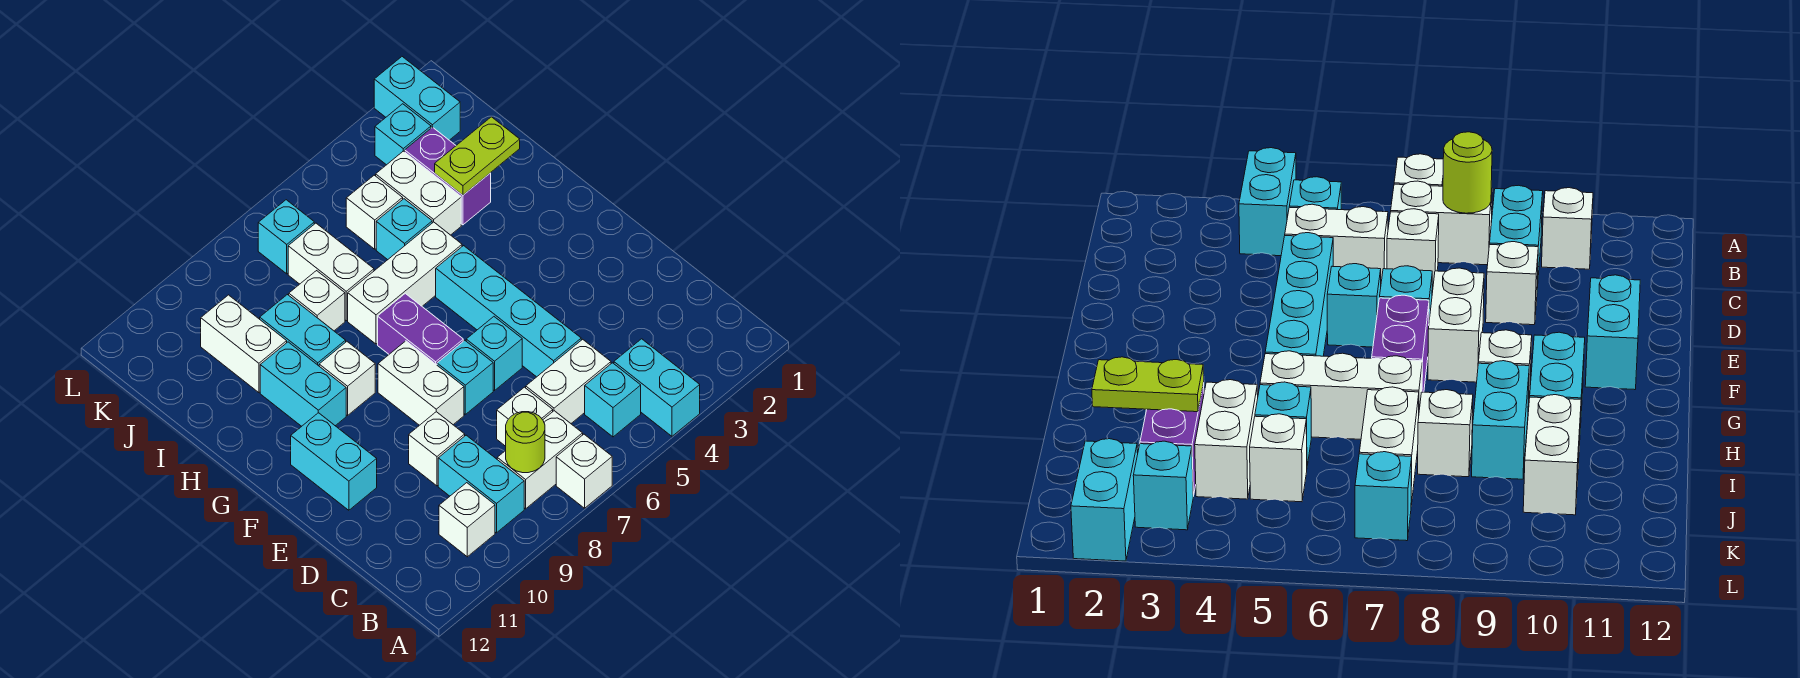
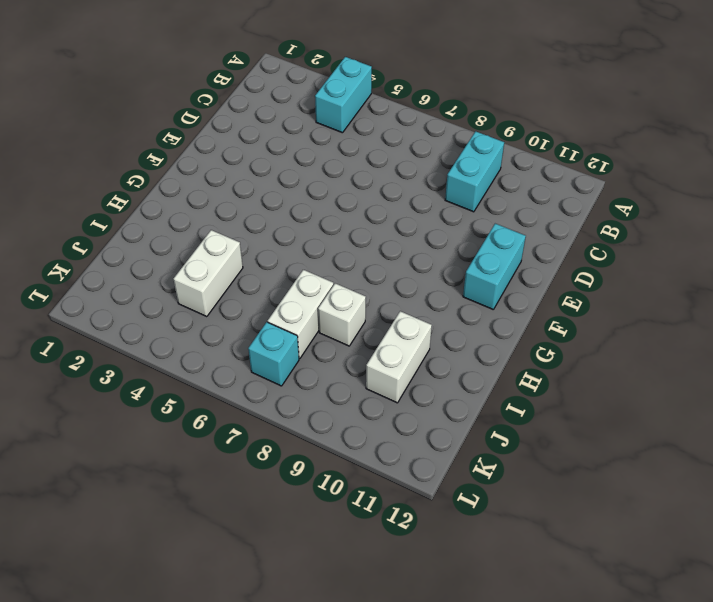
none -> white 1x1 brick [556,434,612,508]
none -> cyan 1x1 brick [585,363,641,437]
none -> white 1x2 brick [497,411,583,509]
none -> white 1x1 brick [439,483,495,557]

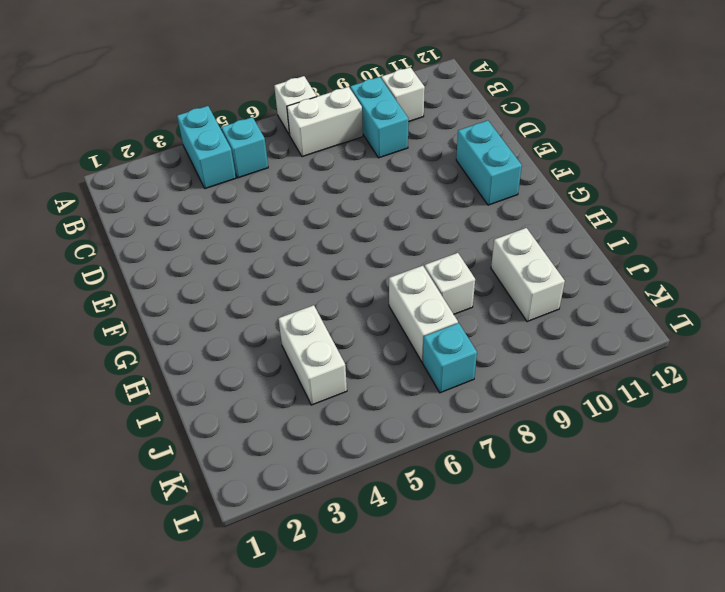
none -> white 1x2 brick [526,339,611,423]
none -> white 1x1 brick [497,387,553,446]
none -> cyan 1x4 brick [436,246,581,377]
none -> white 1x1 brick [409,412,465,486]

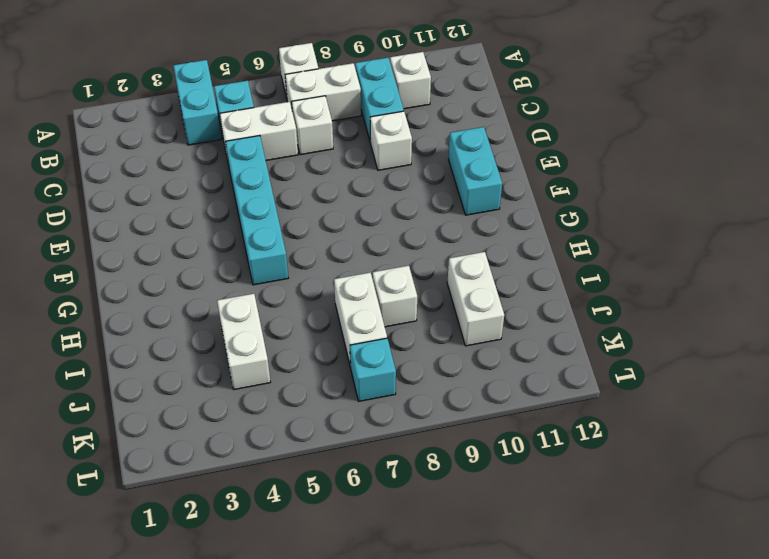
none -> cyan 1x1 brick [466,317,522,390]
none -> cyan 1x1 brick [437,340,493,414]
none -> white 1x2 brick [378,341,464,425]
none -> purple 1x2 brick [378,293,463,365]

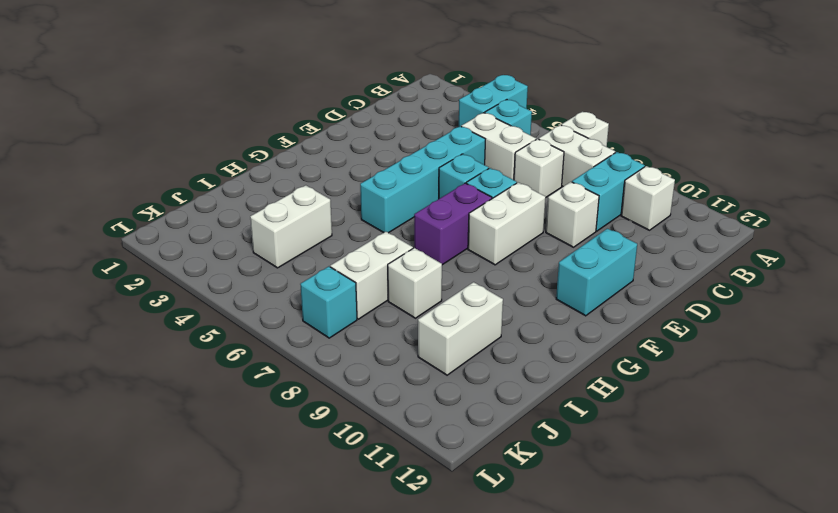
none -> white 1x1 brick [319,342,375,415]
none -> cyan 1x2 brick [260,342,346,426]
none -> white 1x3 brick [348,222,462,344]
none -> cyan 1x2 brick [260,295,346,366]

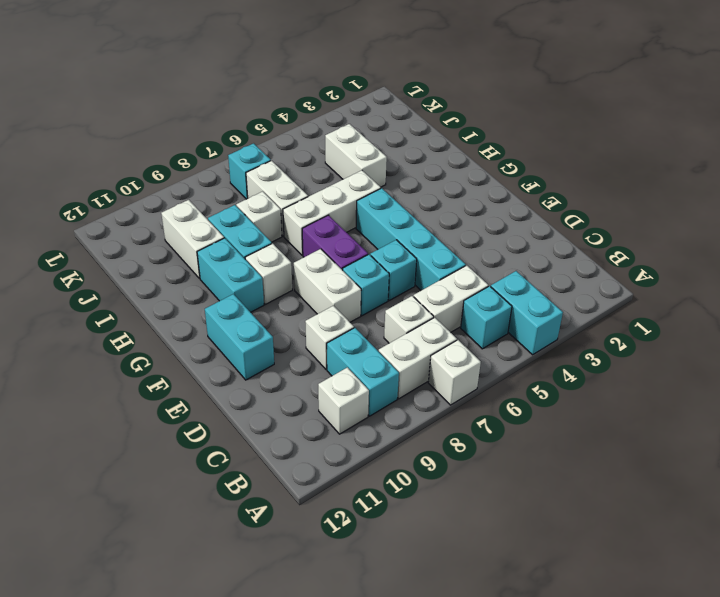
none -> purple 1x2 brick [405,127,491,225]
none -> cyan 1x1 brick [376,199,432,260]
none -> white 1x1 brick [346,175,403,249]
none -> cyan 1x2 brick [374,57,460,140]

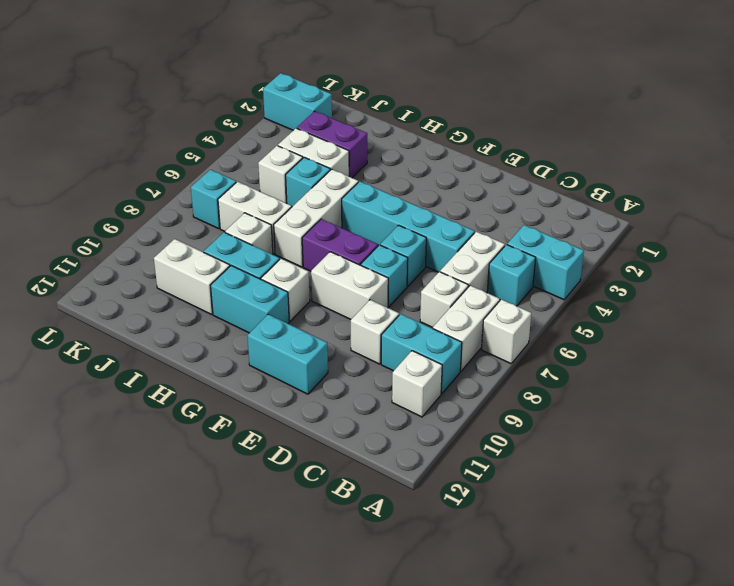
none -> cyan 1x1 brick [375,104,431,165]
none -> lime 1x1 round brick [506,412,545,473]
none -> lime 1x2 plate [435,117,520,195]

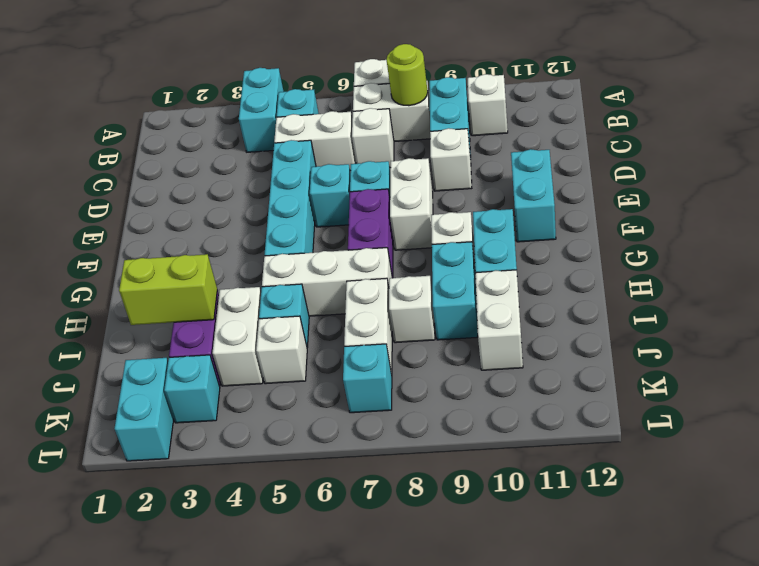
lime 1x2 brick [119,254,217,325] -> lime 1x2 plate [435,117,520,195]

